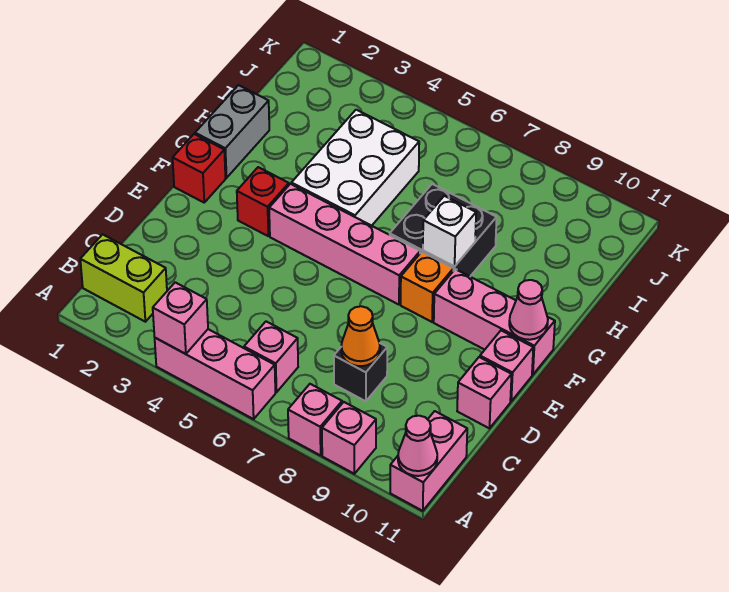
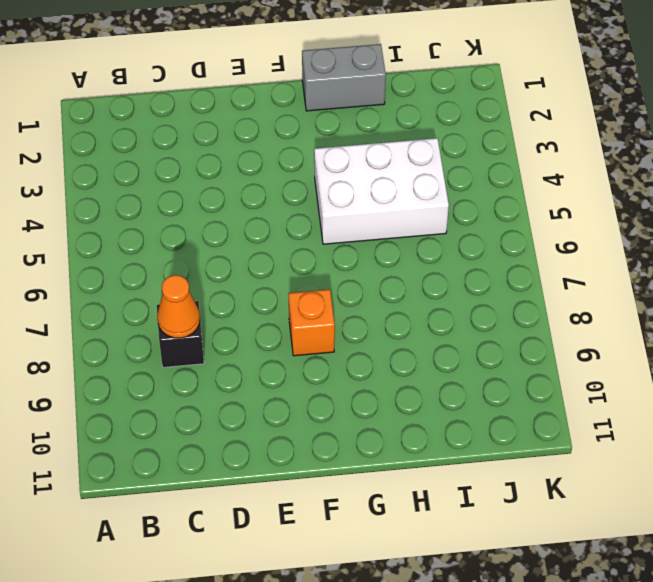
none -> pink 1x3 brick [155,329,275,419]
none -> pink 1x1 brick [288,384,342,455]
none -> pink 1x1 brick [322,402,376,474]

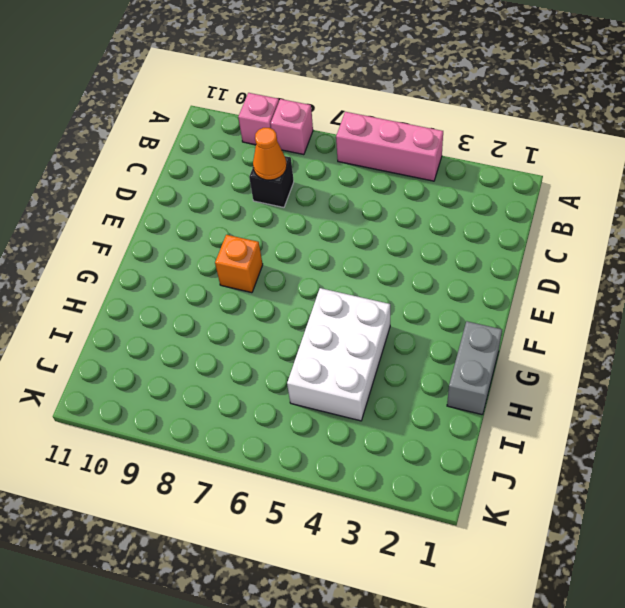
none -> pink 1x2 brick [390,411,467,511]
none -> lime 1x2 brick [80,234,167,322]
none -> pink 1x1 brick [244,321,298,392]

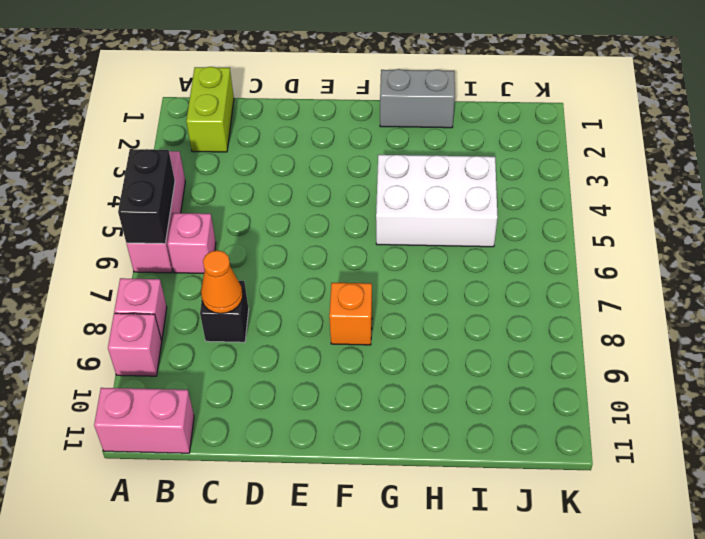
black 1x2 brick [118,149,175,244] -> none
none -> pink 1x1 brick [457,357,512,428]
none -> pink 1x1 brick [480,331,533,401]
none -> red 1x1 brick [173,134,226,202]

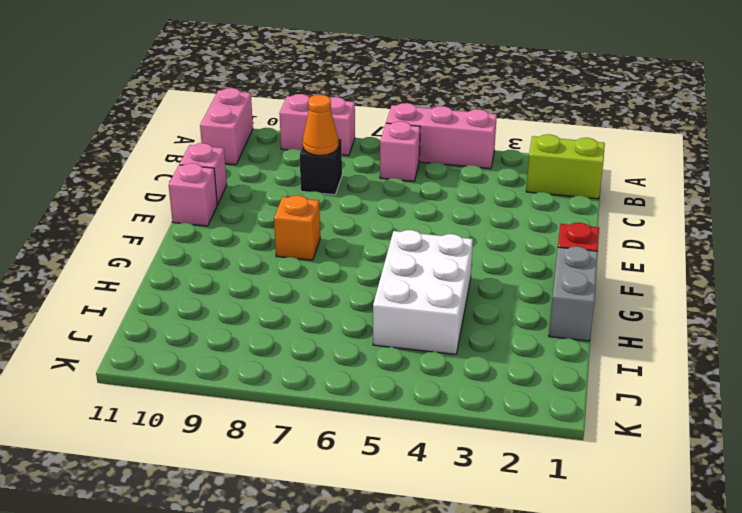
none -> red 1x1 brick [237,167,289,236]
none -> pink 1x4 brick [269,184,420,305]
none -> pink 1x3 brick [434,269,555,375]

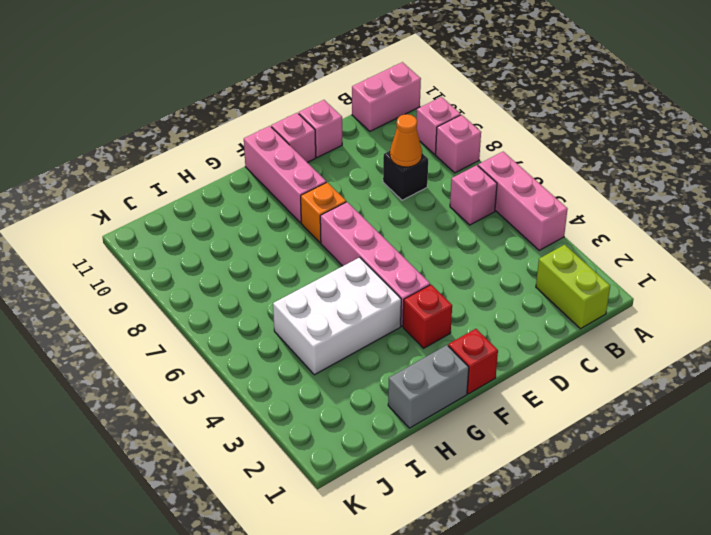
none -> black 2x2 brick [390,184,497,276]
none -> pink 1x1 brick [153,282,208,354]
none -> pink 1x1 cone [398,416,437,476]

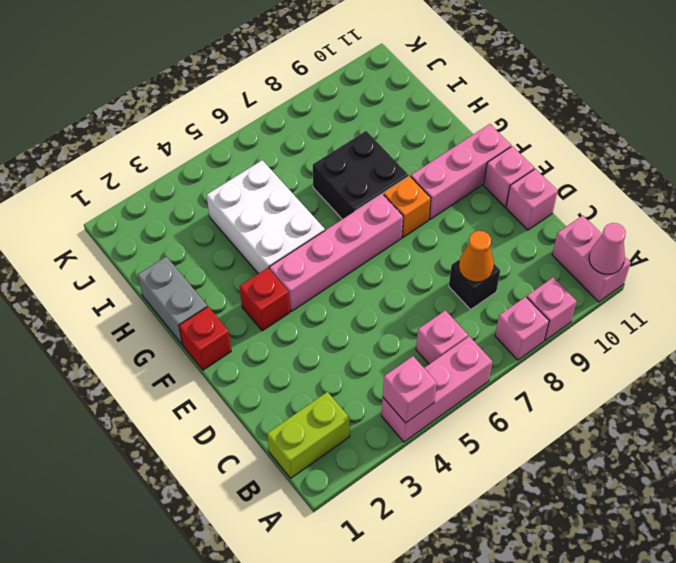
none -> pink 1x1 cone [509,280,548,340]
none -> white 1x1 brick [423,196,476,267]

